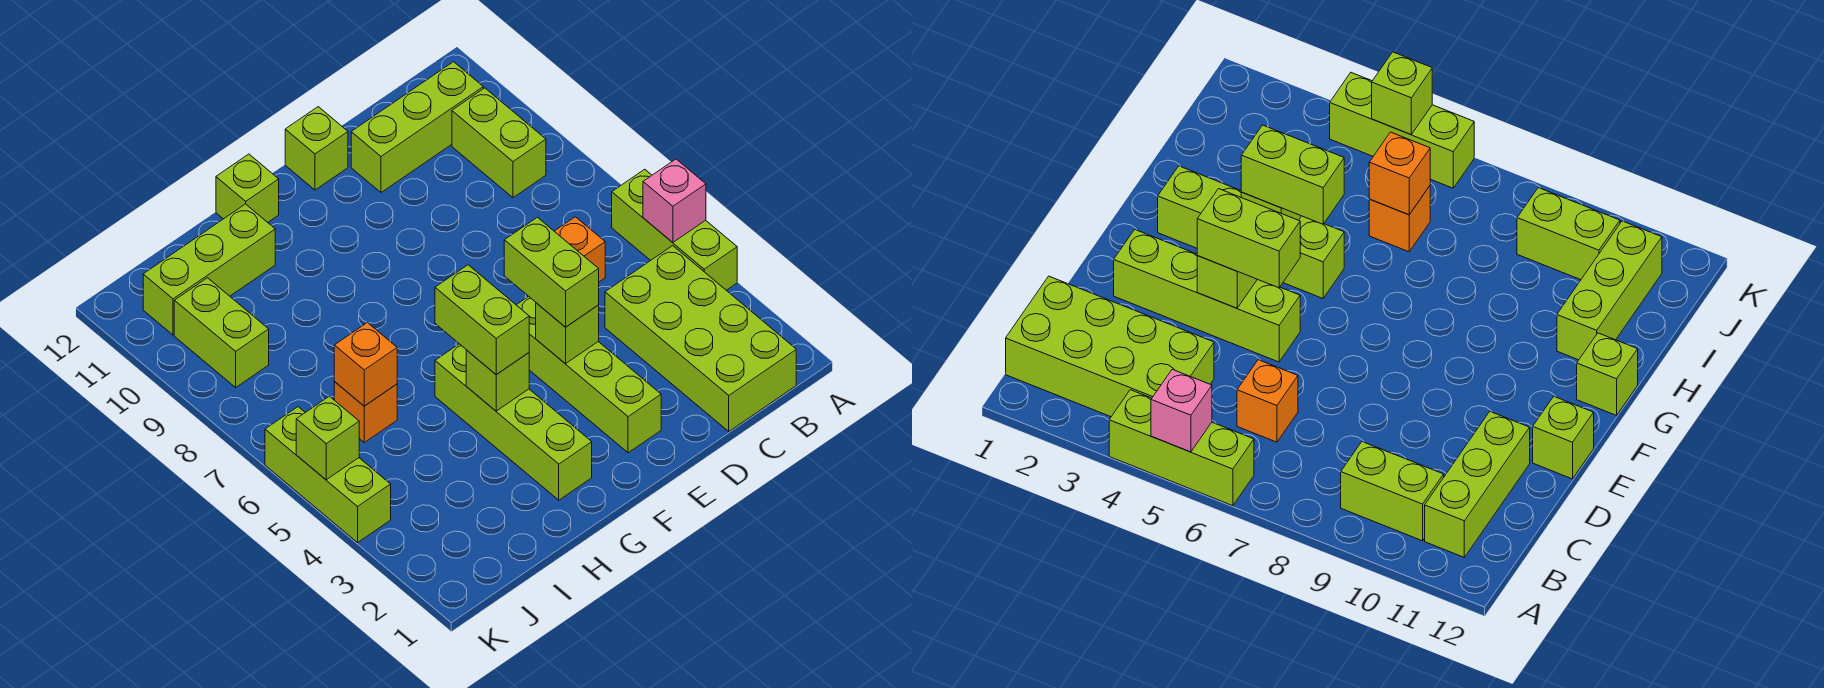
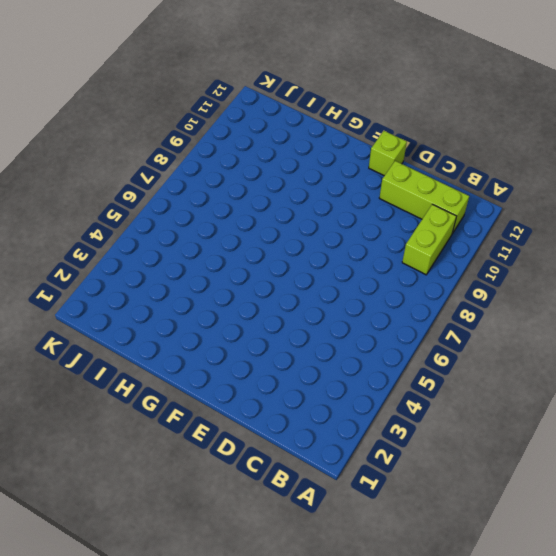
none -> lime 1x3 brick [612,169,737,290]
none -> lime 2x4 brick [605,246,796,431]
none -> orange 1x1 brick [554,217,605,282]

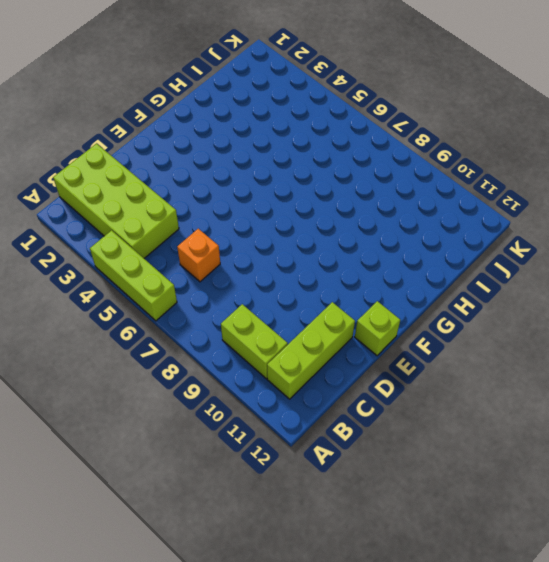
none -> lime 1x4 brick [517,296,661,453]
none -> lime 1x4 brick [435,344,592,500]
none -> lime 1x1 brick [216,154,279,222]

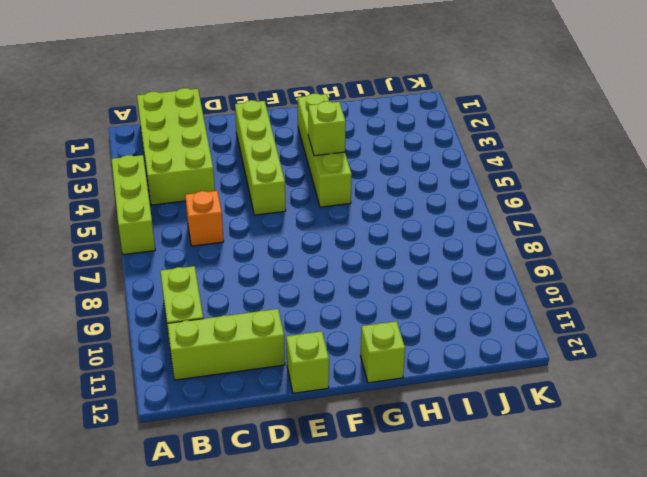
none -> lime 1x3 brick [143,204,275,335]
none -> orange 1x1 brick [334,382,397,442]
none -> lime 1x2 brick [174,278,269,387]

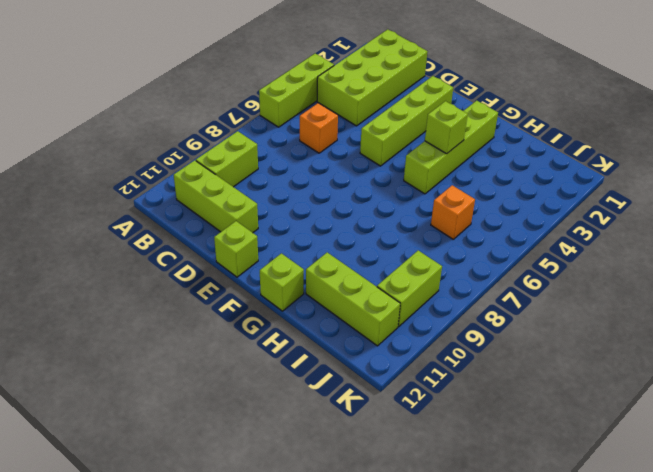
none -> lime 1x3 brick [265,407,391,543]
none -> pink 1x1 brick [643,159,706,242]
none -> lime 1x1 brick [536,303,599,364]

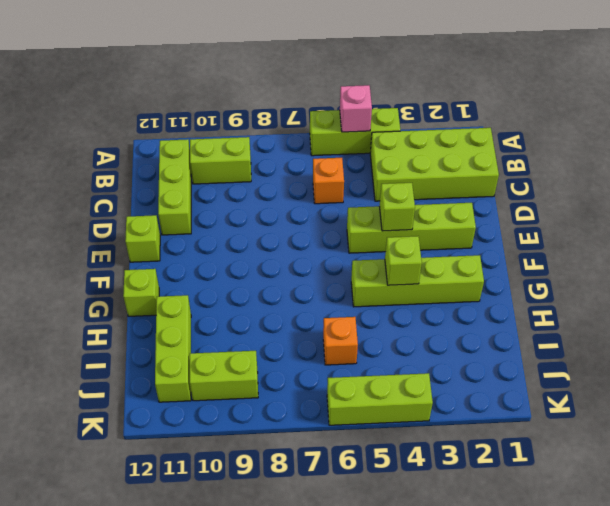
none -> orange 1x1 brick [334,323,397,406]
none -> lime 1x1 brick [296,396,359,480]
none -> lime 1x2 brick [504,217,599,327]

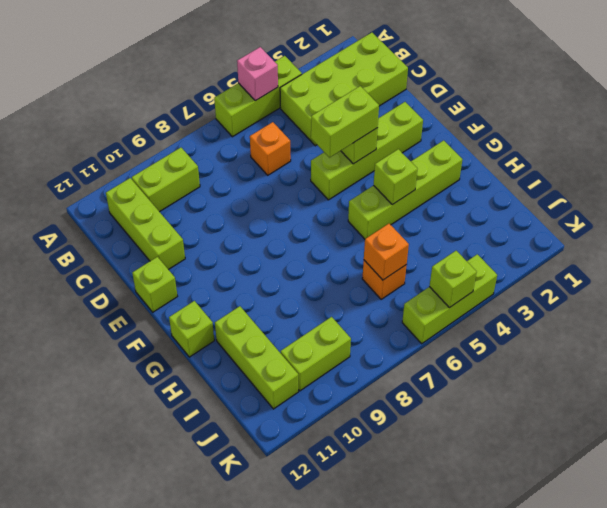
none -> lime 1x2 brick [435,265,529,375]

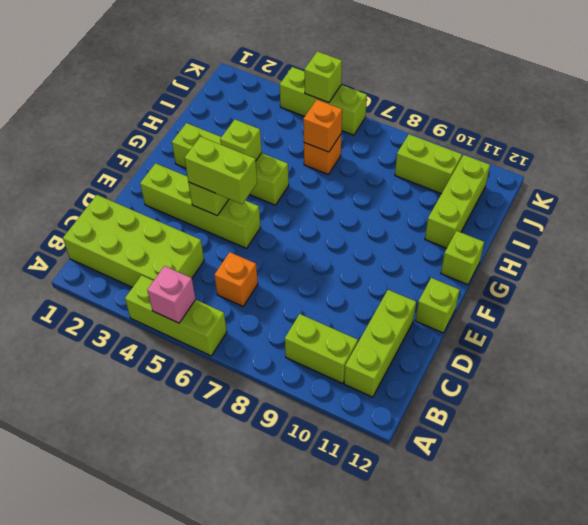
none -> lime 1x2 brick [435,265,529,375]

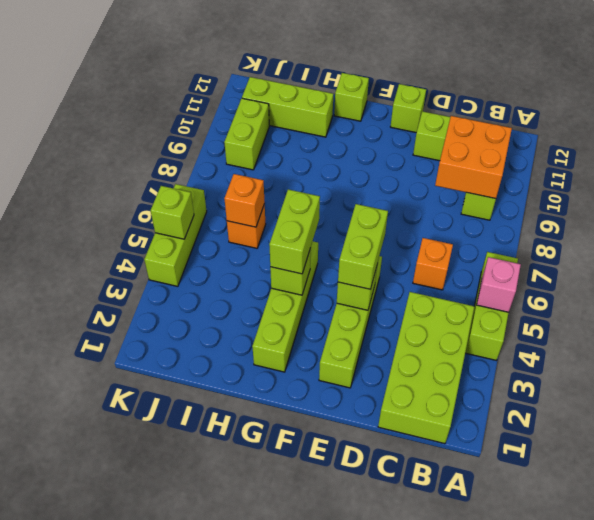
orange 2x2 brick [435,116,512,199] -> none

